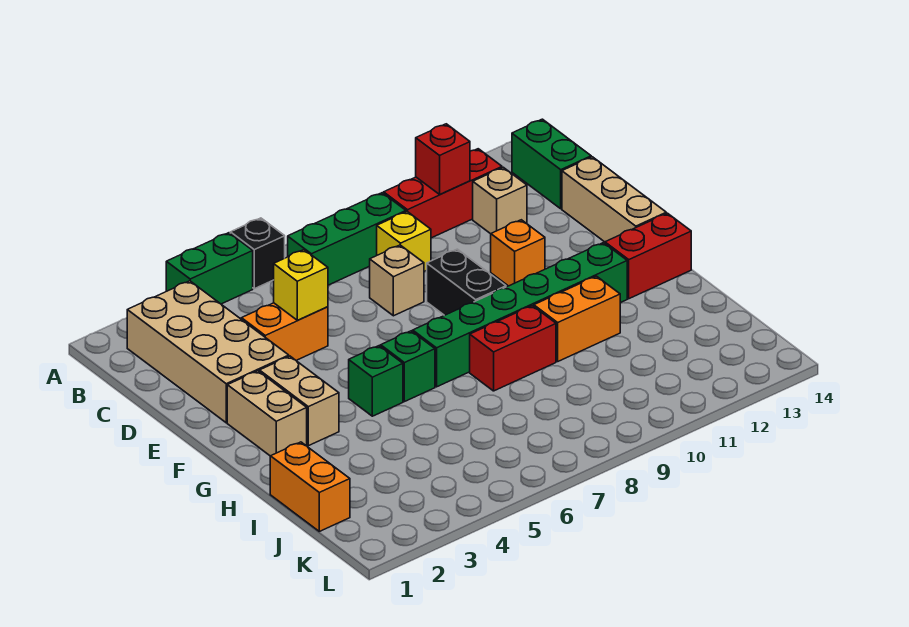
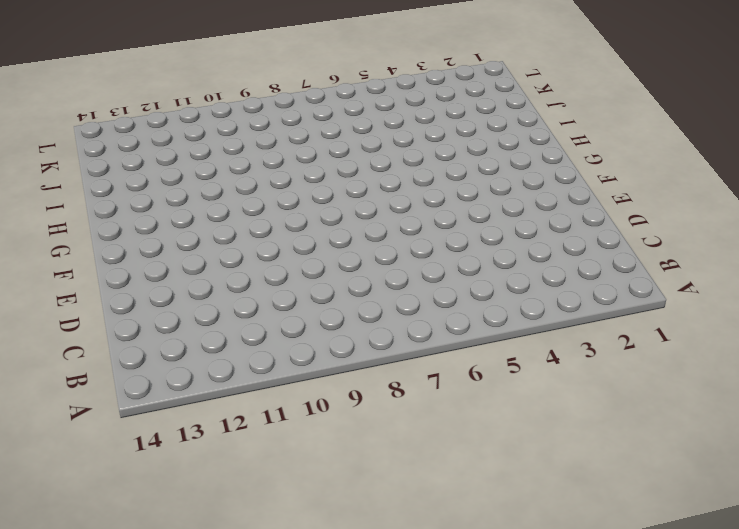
none -> green 1x2 brick [166,233,253,304]
none -> black 1x1 brick [230,218,285,289]
none -> tan 2x4 brick [127,281,289,423]

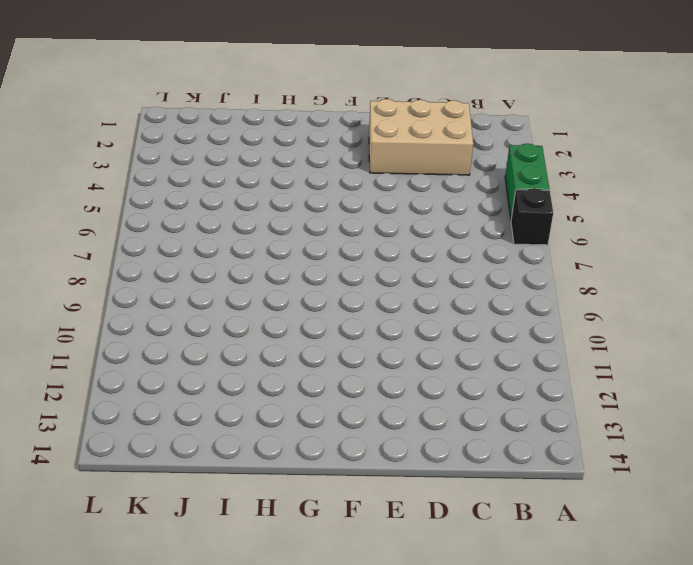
tan 2x3 brick [369,99,473,175] -> tan 2x4 brick [127,281,289,423]
none -> green 1x3 brick [288,193,406,285]
none -> red 1x3 brick [384,149,502,238]
none -> green 1x2 brick [512,119,591,209]

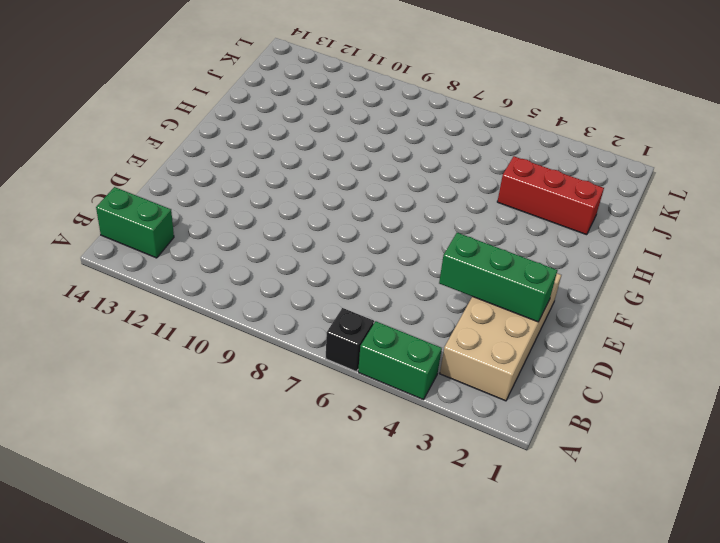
green 1x2 brick [96,187,174,258] -> green 1x2 brick turned to [512,119,591,209]
green 1x3 brick [439,233,557,322] -> green 1x3 brick moved to [288,193,406,285]
red 1x3 brick [497,156,604,235] -> red 1x3 brick moved to [384,149,502,238]
none -> yellow 1x1 brick [377,212,431,271]
none -> tan 1x1 brick [473,167,527,234]
none -> orange 1x2 brick [241,303,328,360]

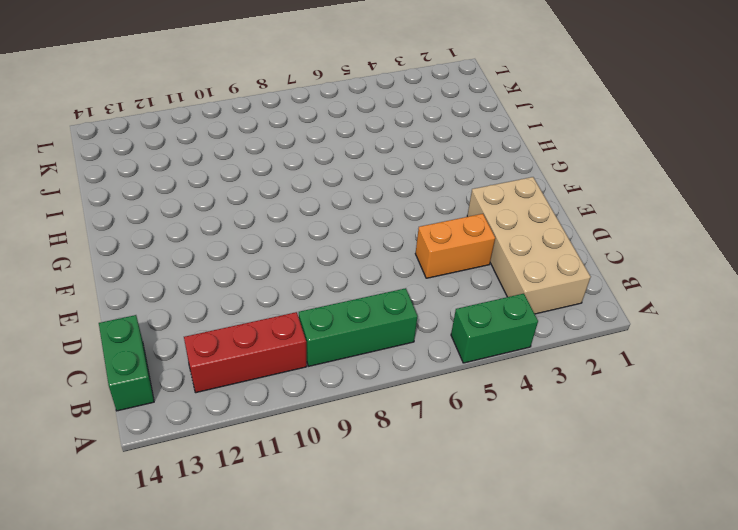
none -> black 1x1 brick [230,218,285,289]
none -> yellow 1x1 brick [377,212,431,271]
none -> tan 1x1 brick [473,167,527,234]

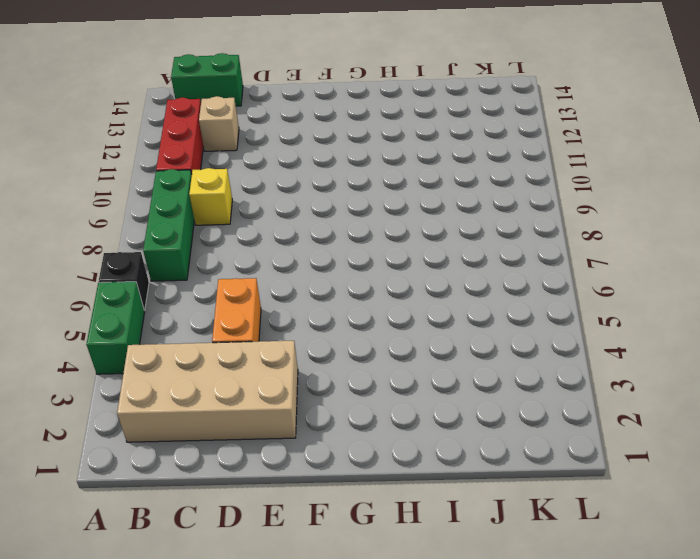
none -> tan 1x1 brick [370,245,424,316]
none -> tan 1x3 brick [562,157,666,242]
none -> black 1x2 brick [427,249,506,315]

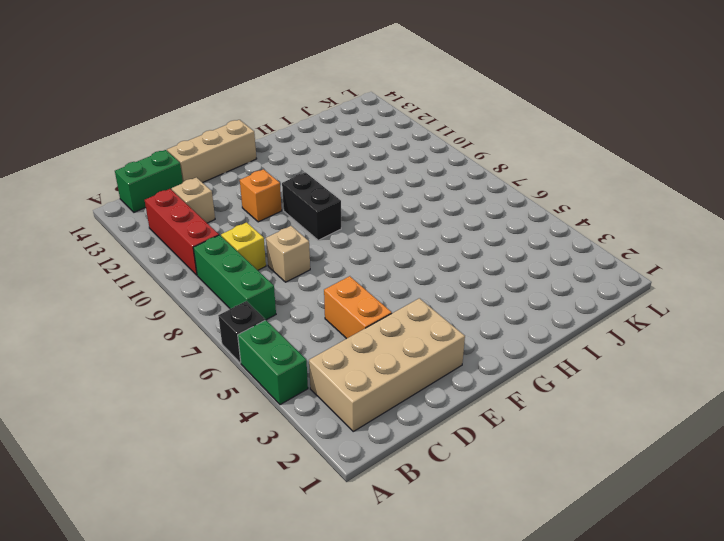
black 1x2 brick [282,172,341,240] -> black 1x2 brick turned to [427,249,506,315]
none -> tan 1x2 brick [227,371,307,456]
none -> tan 1x2 brick [259,356,339,446]
none -> green 1x1 brick [349,346,403,416]

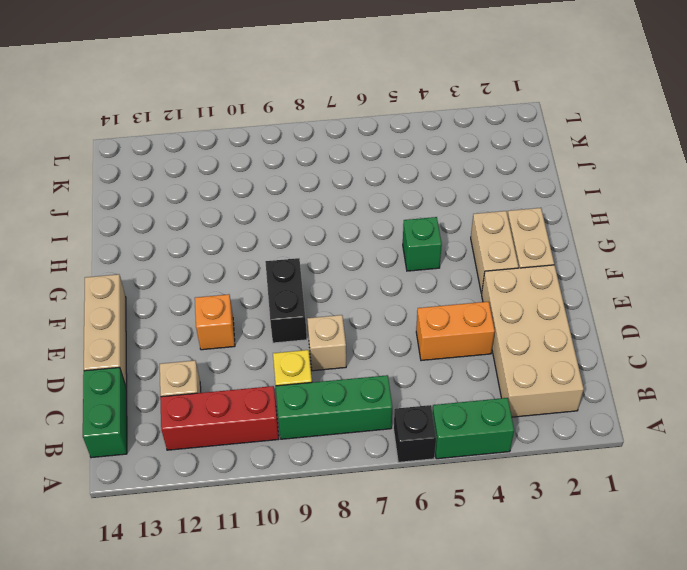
none -> green 1x1 brick [381,331,435,402]
none -> green 1x6 brick [413,243,627,387]
none -> red 1x2 brick [605,213,691,299]

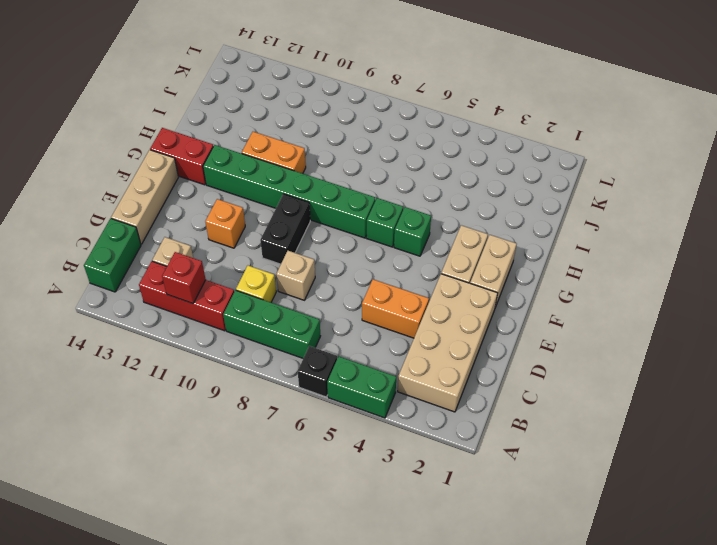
none -> red 1x2 brick [470,306,556,391]
none -> orange 1x2 brick [270,442,350,531]
none -> yellow 1x1 brick [274,250,328,320]

